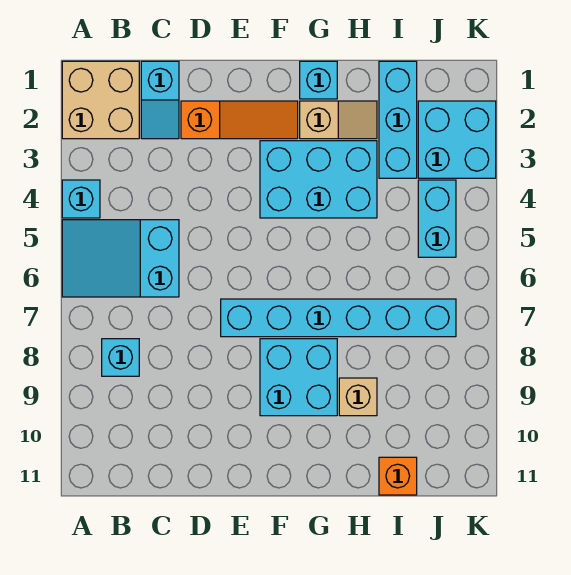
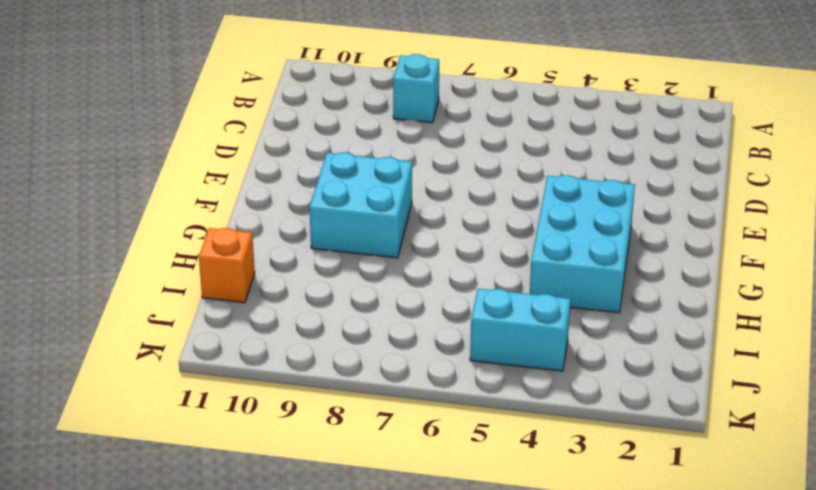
none -> tan 2x2 brick [62,61,139,139]
none -> cyan 1x1 brick [62,180,100,218]
none -> cyan 2x3 slope [62,220,179,297]

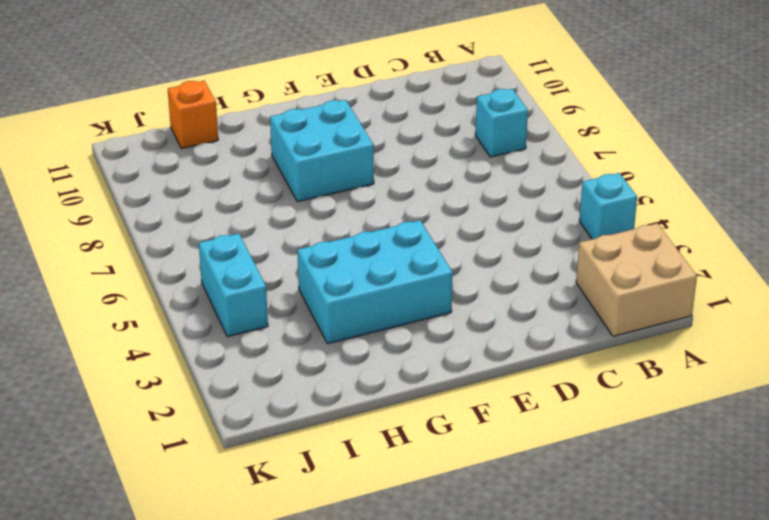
none -> cyan 2x3 slope [62,220,179,297]
none -> cyan 1x2 slope [141,61,179,139]
none -> orange 1x3 slope [181,101,298,139]

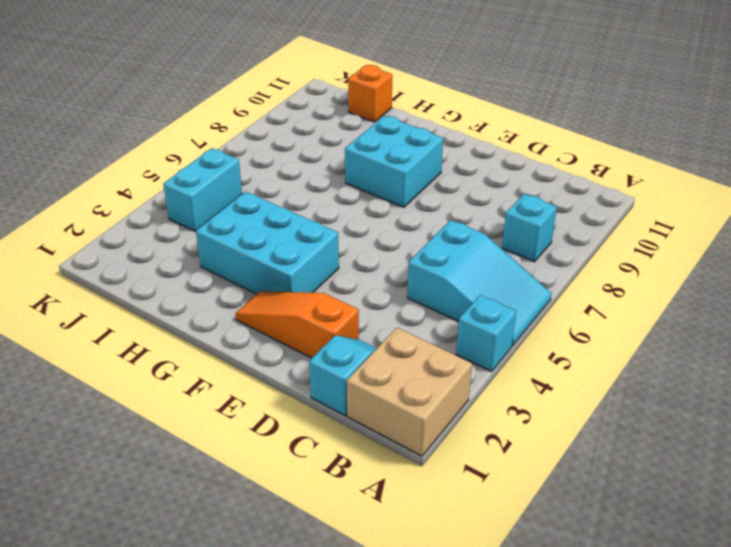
none -> cyan 1x6 brick [221,299,456,337]
none -> cyan 1x1 brick [300,61,337,99]
none -> tan 1x2 slope [300,101,377,139]

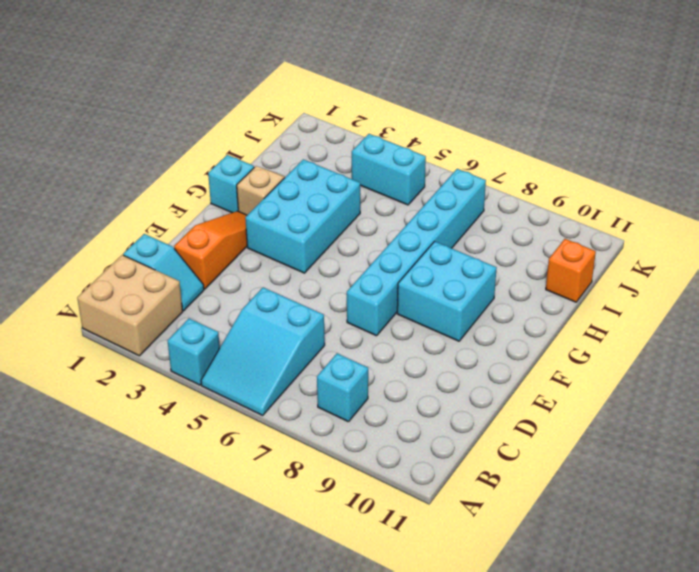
none -> tan 1x1 brick [339,378,377,416]
none -> cyan 1x3 brick [379,61,417,178]
none -> cyan 2x2 brick [418,101,496,178]

